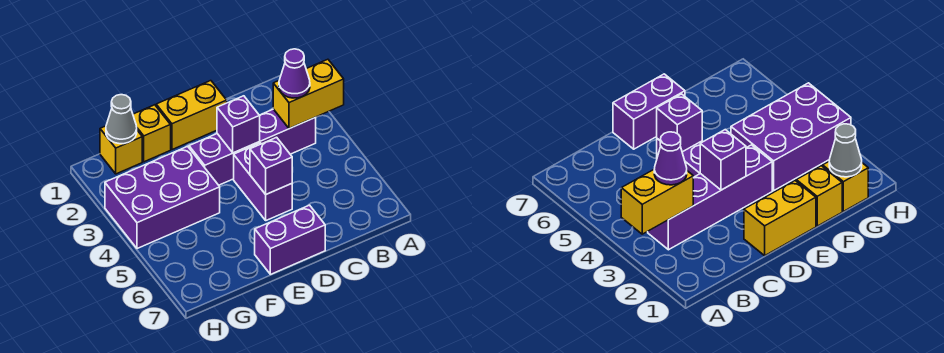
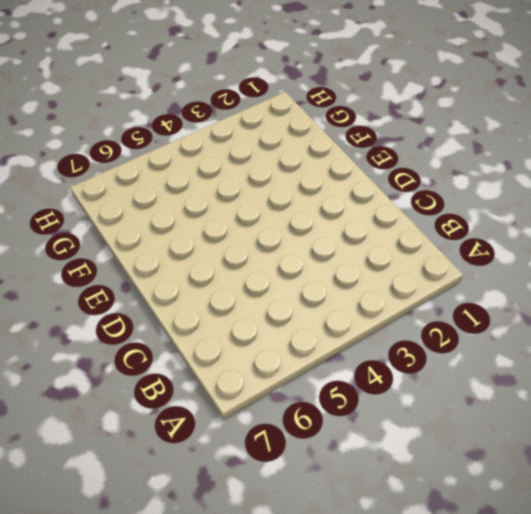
none -> purple 1x4 brick [189,109,316,185]
none -> yellow 1x2 brick [156,81,227,150]
none -> purple 1x2 brick [234,143,292,220]

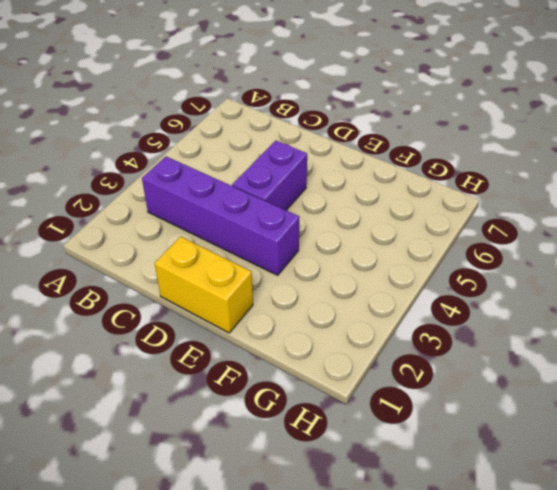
none -> purple 1x2 brick [255,205,325,274]
none -> yellow 1x1 brick [133,105,171,162]
none -> purple 2x3 brick [105,146,220,249]

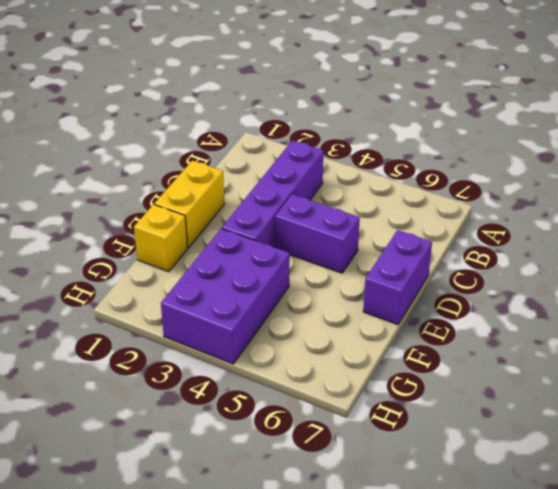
none -> yellow 1x1 brick [100,126,142,174]
none -> yellow 1x2 brick [273,59,344,129]
none -> purple 1x1 brick [217,96,260,153]

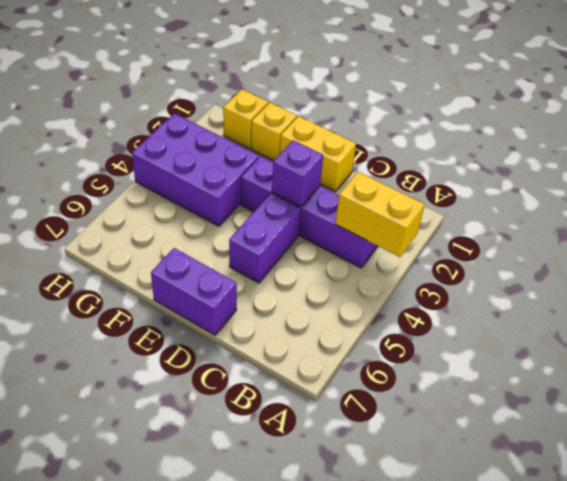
none -> purple 1x1 brick [250,137,292,194]
none -> grey 1x1 cone [106,95,137,144]
none -> purple 1x1 cone [279,49,310,98]

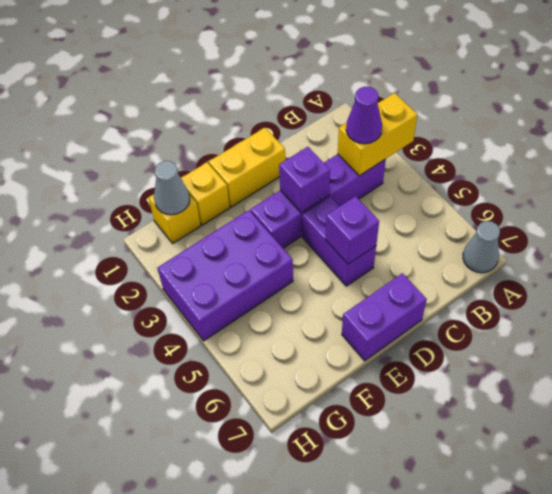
grey 1x1 cone [463,221,500,273] -> none

